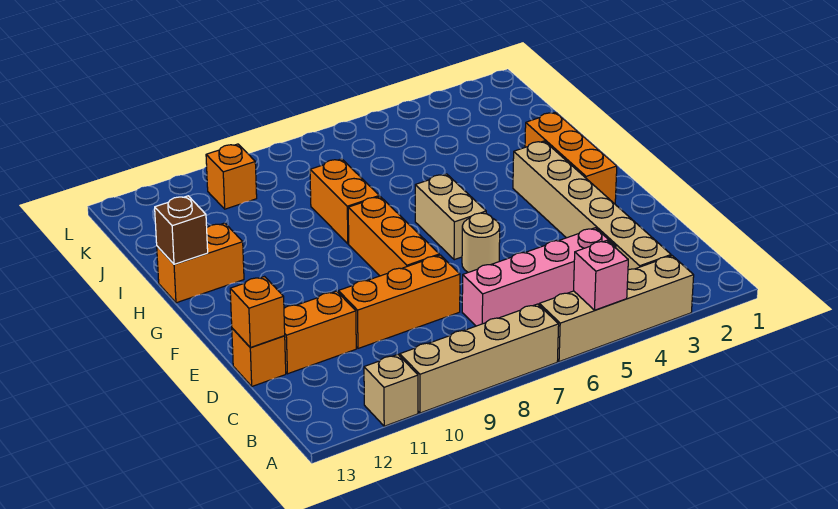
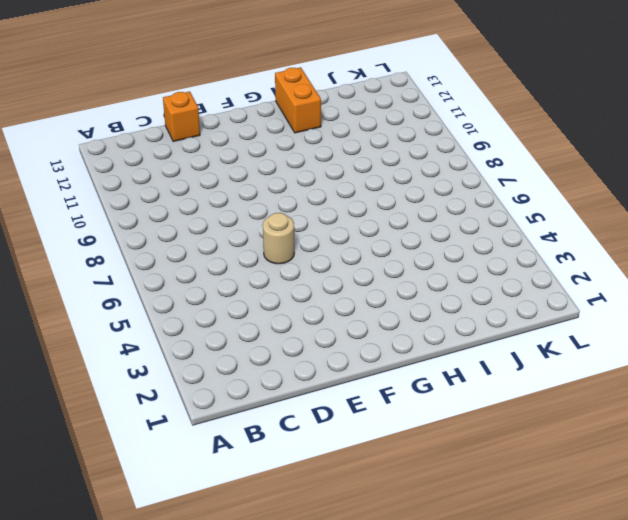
none -> tan 1x4 brick [539,256,694,362]
none -> tan 1x4 brick [400,304,559,413]
none -> tan 1x1 brick [364,355,418,426]

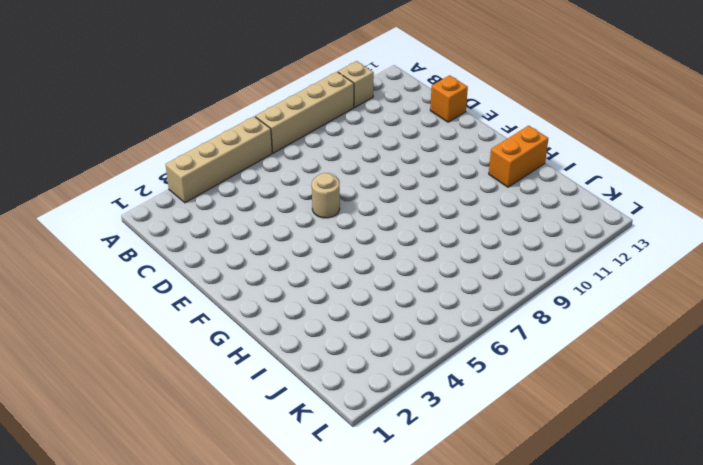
none -> tan 1x6 brick [513,141,671,270]
none -> pink 1x4 brick [462,228,616,326]
none -> orange 1x3 brick [338,255,460,348]

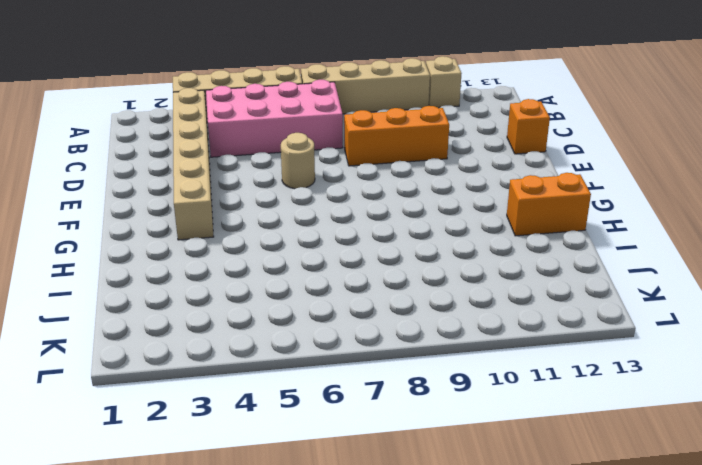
pink 2x4 brick [206,80,343,157] -> pink 1x4 brick [462,228,616,326]
none -> orange 1x2 brick [284,291,356,374]
none -> orange 1x3 brick [348,197,439,276]
none -> orange 1x3 brick [525,112,617,204]

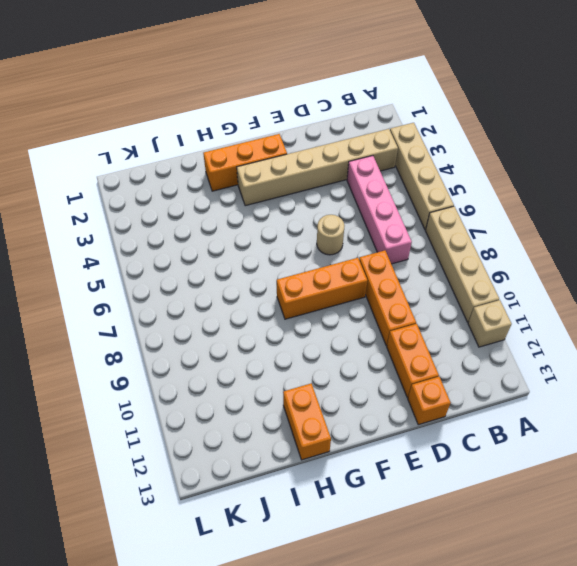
none -> tan 1x2 brick [415,174,486,260]
none -> orange 1x2 brick [310,159,379,244]
none -> orange 1x1 brick [206,144,257,209]

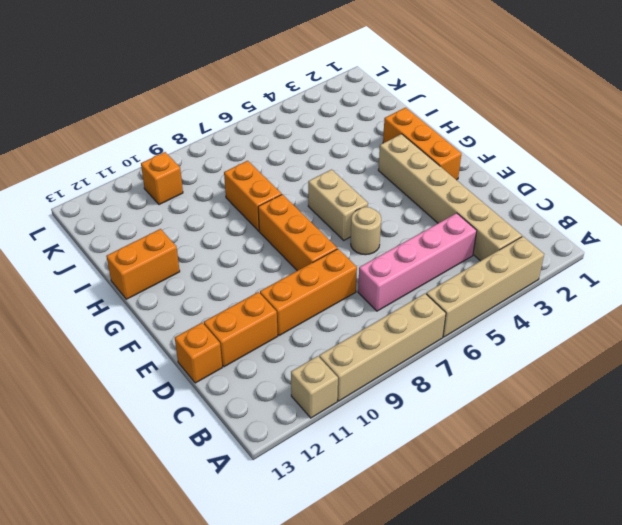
none -> pink 1x1 brick [574,241,628,310]
none -> orange 1x1 brick [230,277,285,347]
none -> brown 1x1 brick [155,196,208,264]

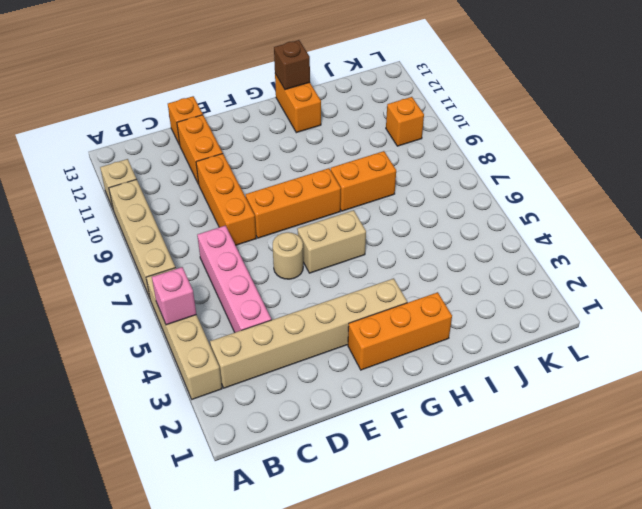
none -> orange 1x1 brick [230,277,285,347]

